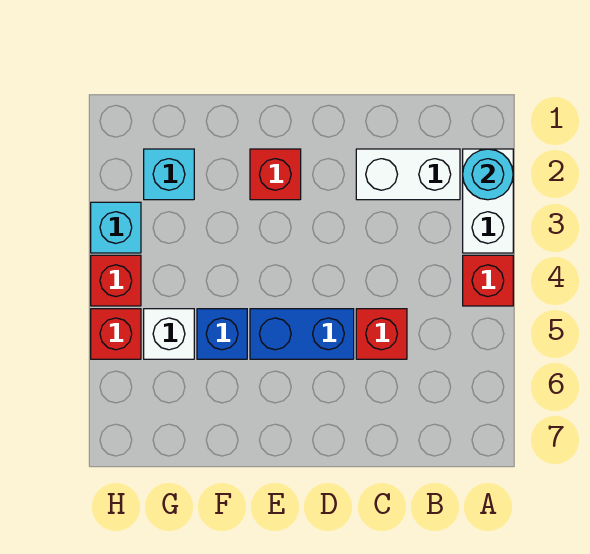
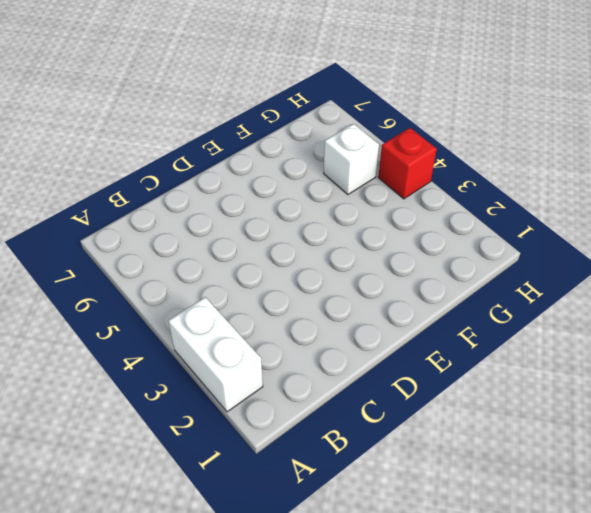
none -> red 1x1 brick [463,255,513,306]
none -> white 1x2 brick [356,149,460,200]
none -> red 1x1 brick [356,309,407,359]

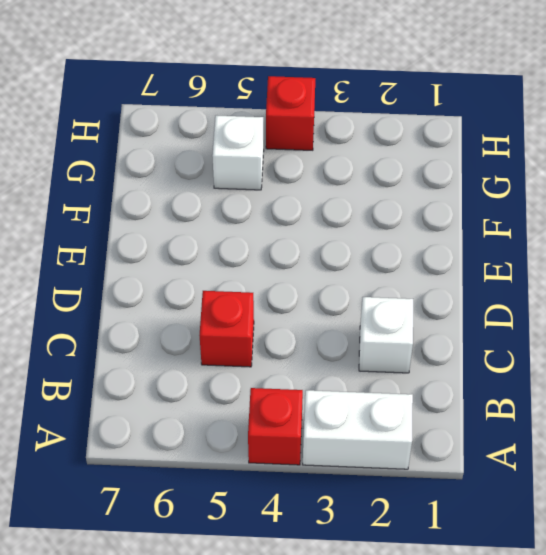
white 1x1 brick [359,297,413,373] -> white 1x2 brick [356,149,460,200]
none -> blue 1x2 brick [250,309,354,359]
none -> red 1x1 brick [250,149,301,200]
none -> blue 1x1 brick [197,309,247,359]

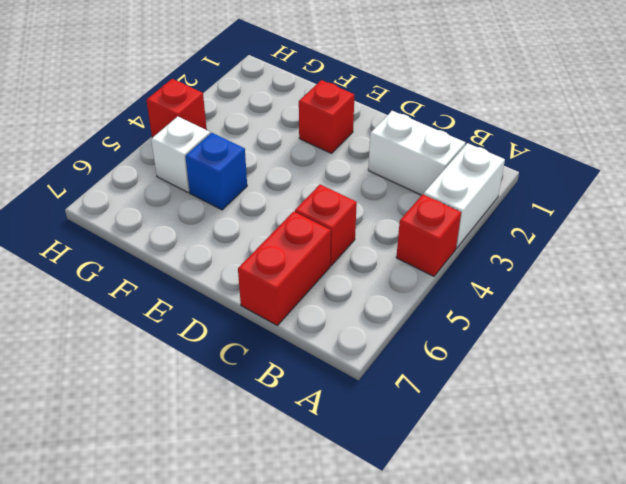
red 1x2 brick [238,211,331,325] -> none
none -> blue 1x2 brick [250,309,354,359]
none -> cyan 1x1 brick [144,149,194,200]
none -> cyan 1x1 brick [91,202,141,253]

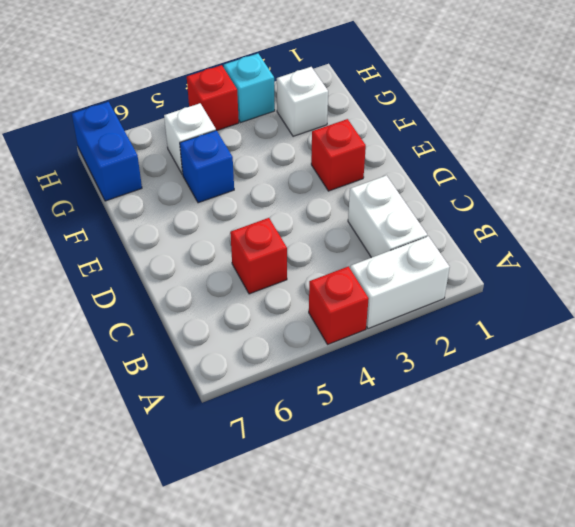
white 1x1 brick [277,67,328,136] -> cyan 1x1 brick [144,149,194,200]
blue 1x2 brick [72,102,142,201] -> blue 1x2 brick moved to [250,309,354,359]
none -> red 1x1 brick [91,309,141,359]
none -> cyan 1x1 round brick [463,149,513,200]

